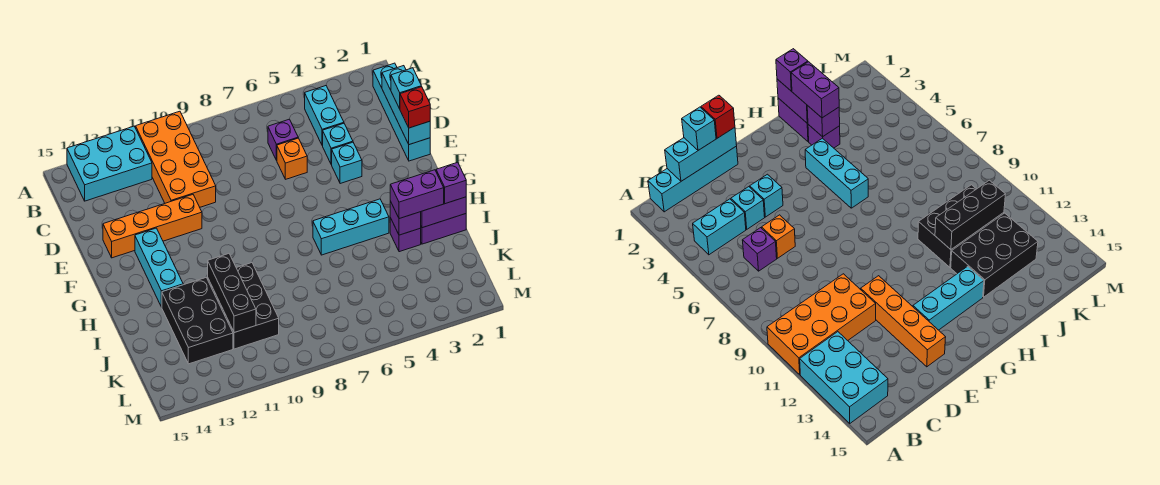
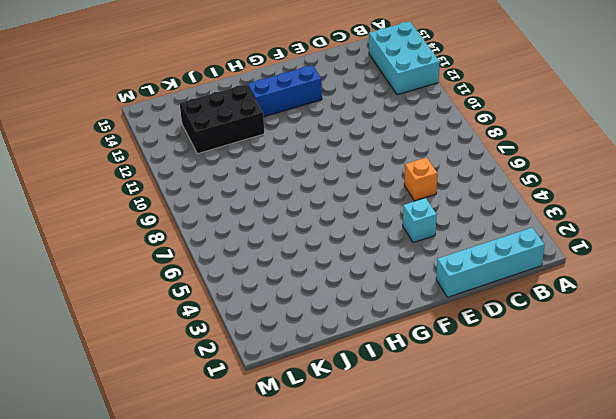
blue 1x3 brick [248,65,322,117] -> cyan 1x3 brick [135,228,184,307]
none -> orange 2x4 brick [136,111,216,207]
none -> cyan 1x2 brick [305,86,344,146]
none -> purple 1x1 brick [268,119,298,160]

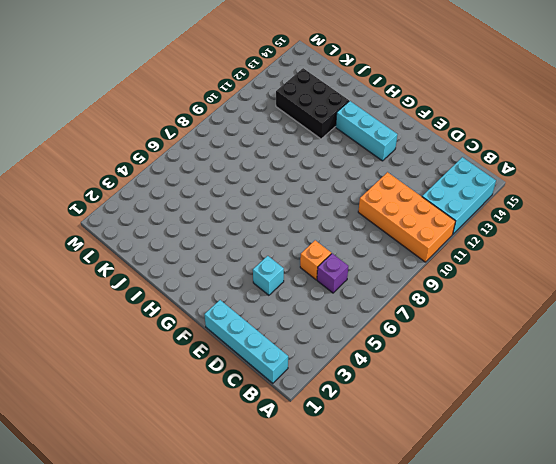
none -> cyan 1x2 brick [305,86,344,146]
none -> cyan 1x1 brick [323,124,353,165]
none -> orange 1x4 brick [103,195,202,258]

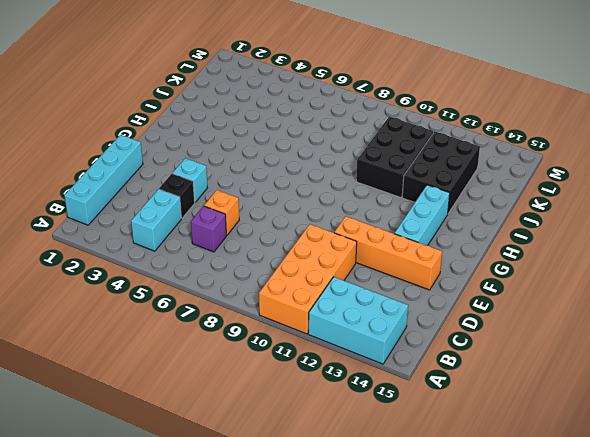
black 1x1 brick [159,173,195,218] -> cyan 1x1 brick [323,124,353,165]
none -> cyan 1x3 brick [313,199,389,255]
none -> purple 1x2 brick [421,214,466,244]
none -> purple 1x1 brick [390,218,421,252]

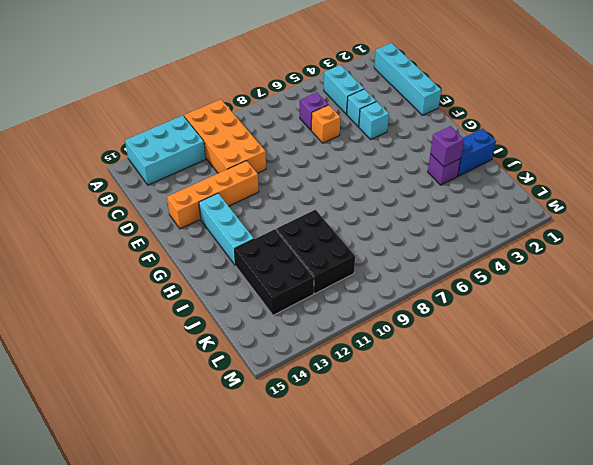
blue 1x2 brick [458,129,496,176] -> purple 1x2 brick [421,214,466,244]
none -> cyan 1x3 brick [313,199,389,255]
none -> cyan 1x3 brick [382,66,430,145]
none -> purple 1x2 brick [421,197,466,228]

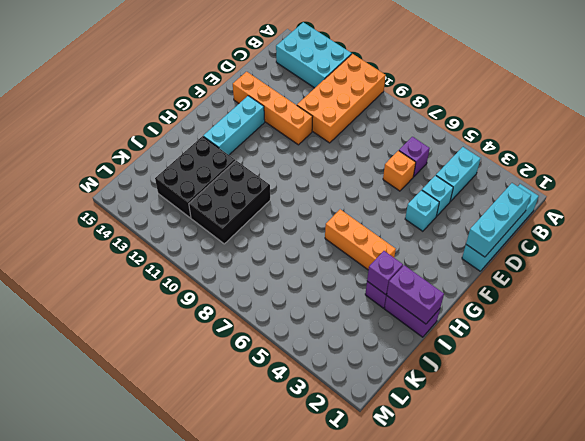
orange 1x3 brick [325,209,396,270] -> cyan 1x3 brick [313,199,389,255]
none -> black 1x3 brick [208,254,256,333]
none -> cyan 1x1 brick [391,68,421,109]
none -> red 1x1 brick [400,87,430,128]

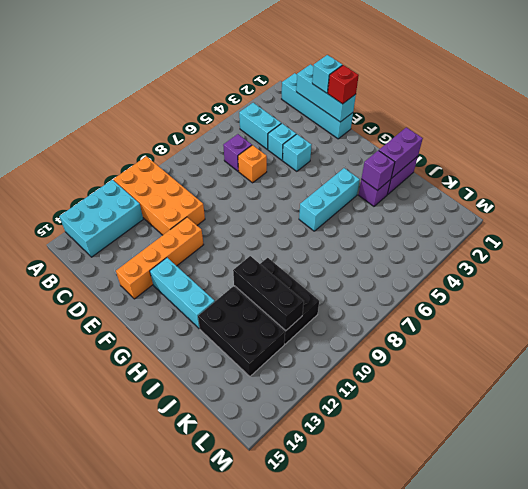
none -> purple 1x1 brick [436,162,466,204]
none -> purple 1x2 brick [390,170,444,219]

